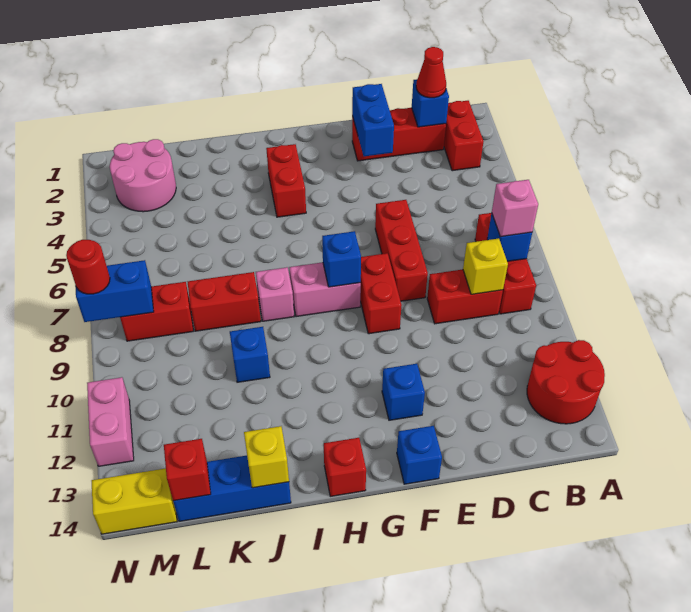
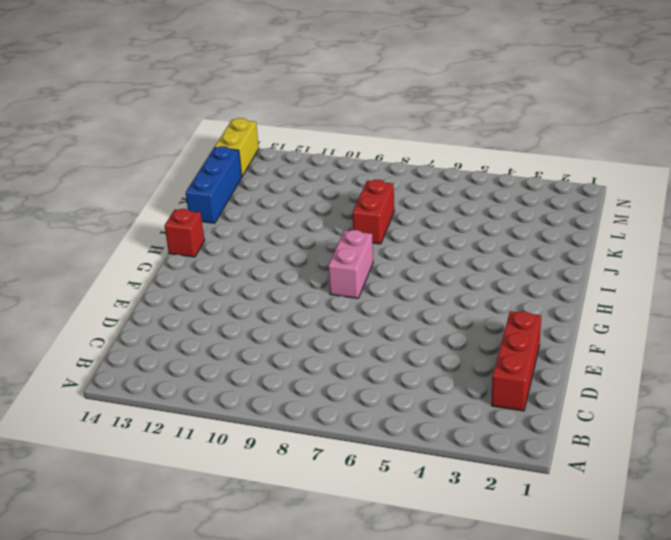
none -> red 2x2 round brick [527,340,605,424]
none -> red 1x2 brick [444,101,484,171]
none -> red 1x3 brick [475,213,536,314]
none -> red 1x2 brick [427,269,503,324]

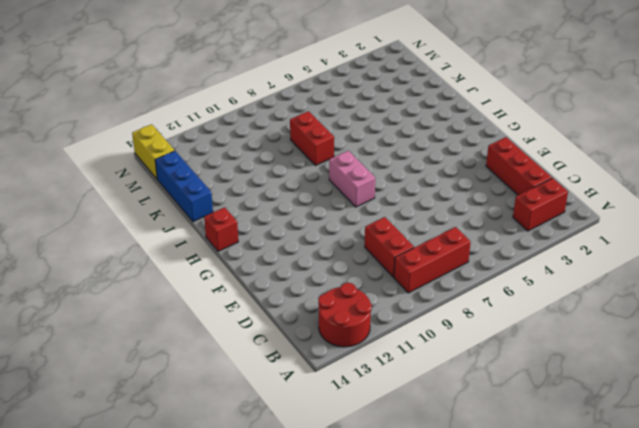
none -> red 1x3 brick [375,200,428,301]
none -> red 1x2 brick [360,253,402,334]
none -> blue 1x1 brick [382,364,425,420]
none -> blue 1x1 brick [397,426,442,484]

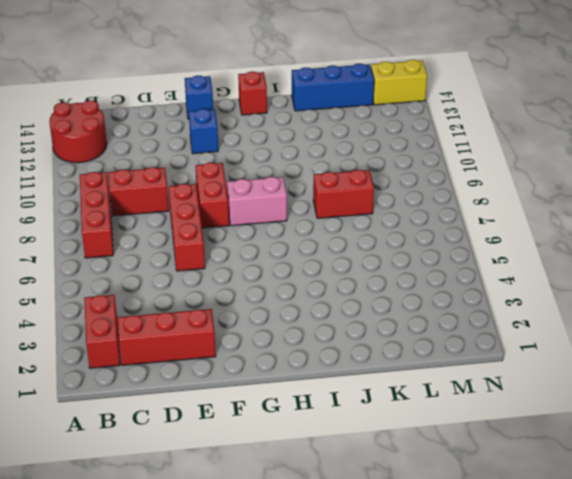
none -> red 1x2 brick [266,144,306,217]
none -> pink 1x1 brick [256,267,294,321]
none -> blue 1x1 brick [230,327,270,382]
none -> pink 2x2 round brick [110,139,176,212]

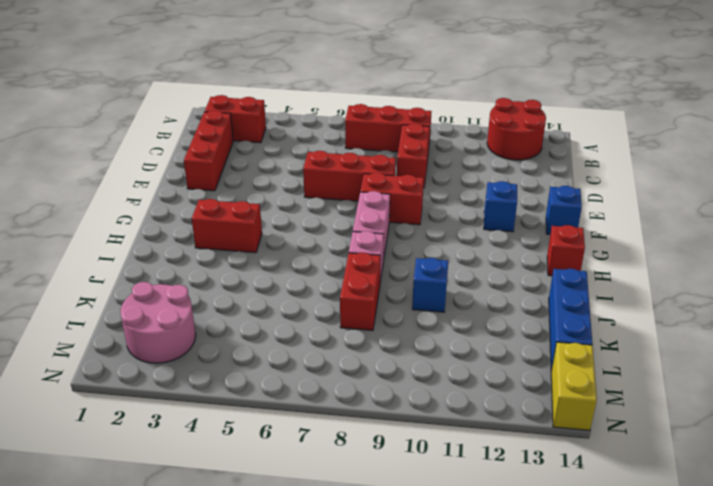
none -> red 1x2 brick [120,282,193,341]
none -> pink 1x2 brick [87,377,134,466]
none -> blue 1x1 brick [487,213,532,261]
none -> blue 1x1 brick [412,79,449,127]

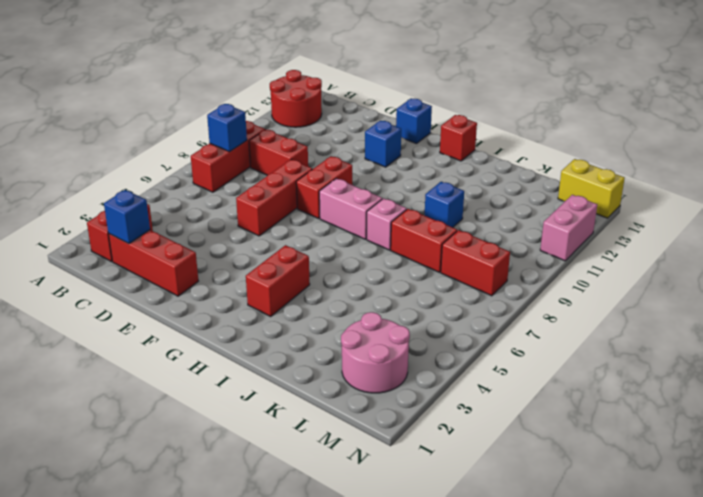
none -> blue 1x3 brick [173,456,291,521]
none -> yellow 1x1 brick [463,238,508,294]
none -> blue 1x2 brick [352,84,394,156]
none -> blue 1x1 brick [322,231,361,287]

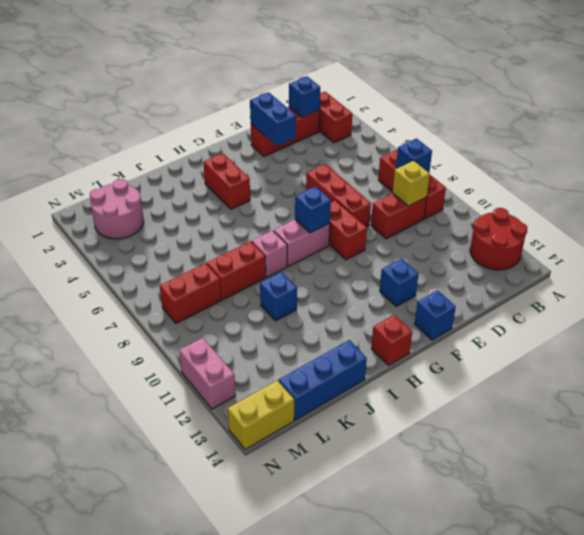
none -> yellow 1x1 brick [244,426,289,488]
none -> red 1x1 brick [164,439,211,501]
none -> blue 1x2 brick [75,260,154,322]
none -> pink 1x1 brick [492,180,538,237]

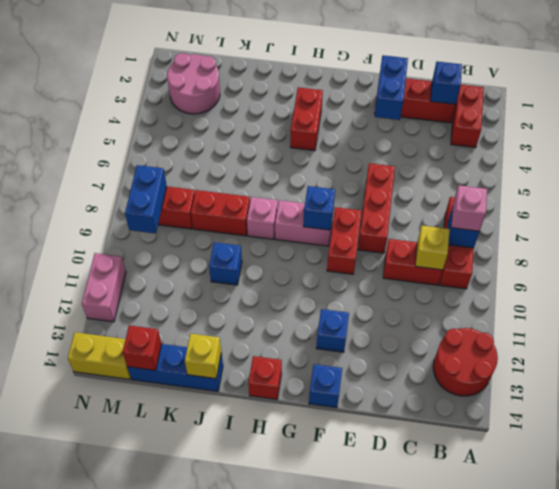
blue 1x2 brick [125,165,167,234] -> blue 1x2 brick turned to [75,260,154,322]
none -> red 1x1 cone [416,47,446,98]
none -> red 1x1 round brick [66,240,110,294]

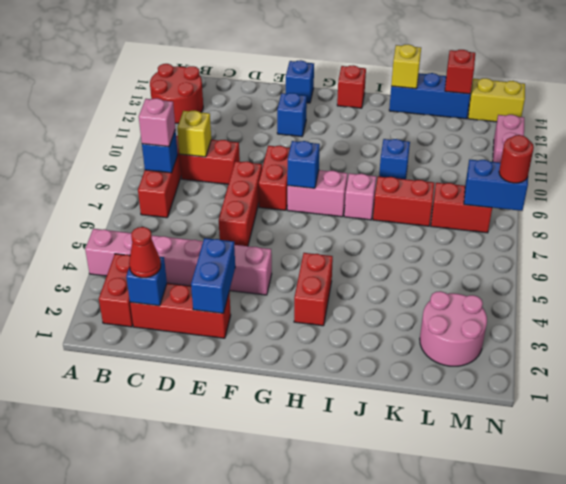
pink 1x6 brick [85,229,272,295] -> none

